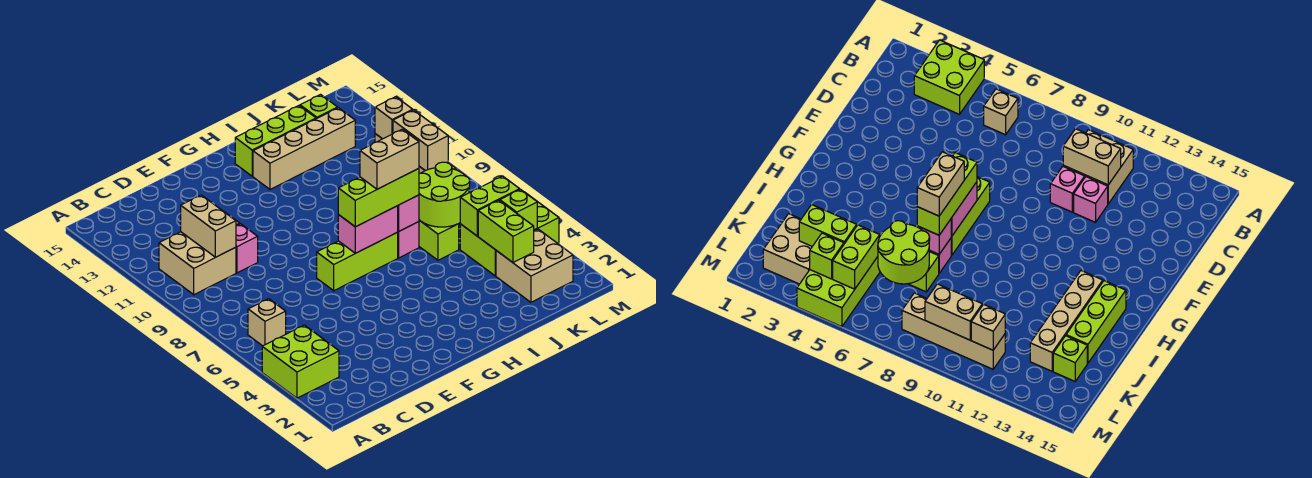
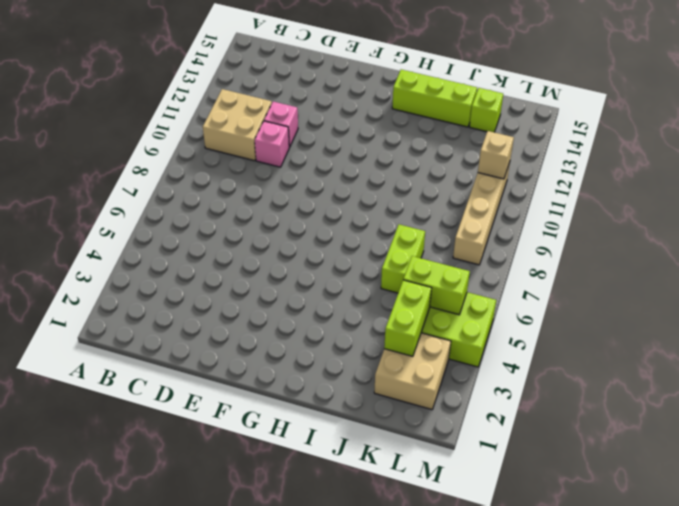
none -> lime 2x2 brick [262,325,339,398]
none -> tan 1x1 brick [248,299,286,346]
none -> lime 1x3 brick [317,233,398,291]

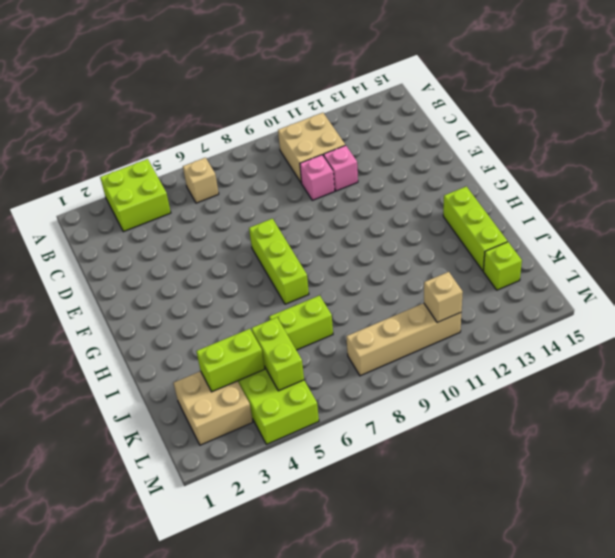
none -> tan 1x4 brick [253,108,355,189]
none -> pink 1x1 brick [397,222,419,258]
none -> tan 1x2 brick [181,195,236,257]

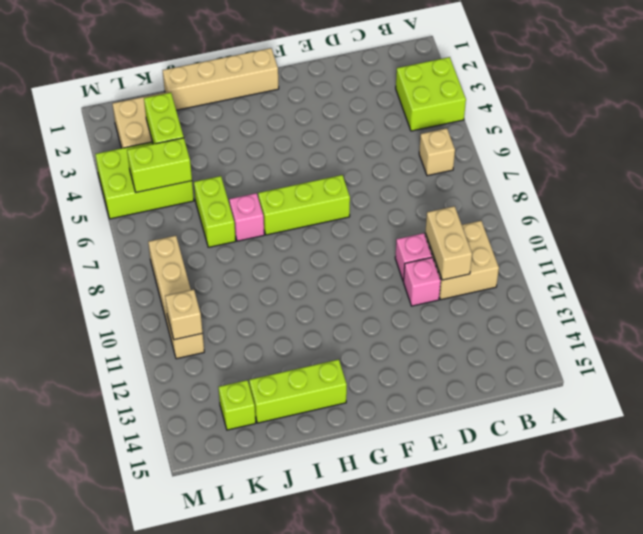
tan 1x4 brick [163,48,279,110] -> tan 1x4 brick moved to [253,108,355,189]
none -> pink 1x2 brick [338,206,398,253]
none -> pink 1x1 brick [398,195,419,232]
none -> lime 2x2 round brick [419,162,470,227]

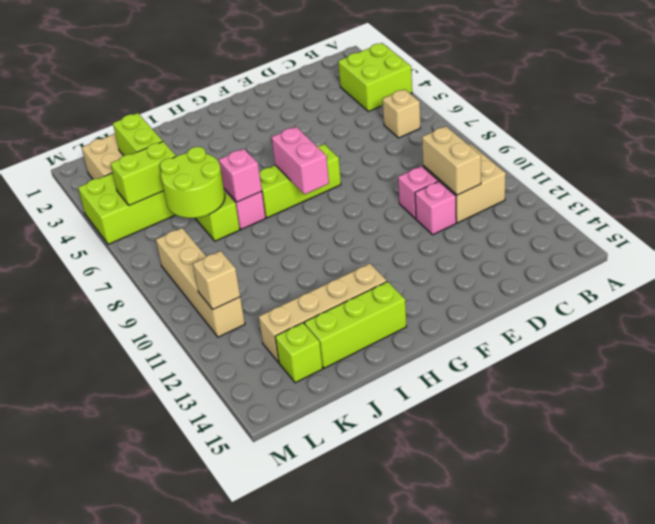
pink 1x2 brick [272,127,329,194] -> pink 1x2 brick turned to [338,206,398,253]
none -> lime 1x1 brick [500,189,537,230]
none -> tan 1x2 brick [393,110,448,171]
none -> lime 1x3 brick [338,169,419,227]

